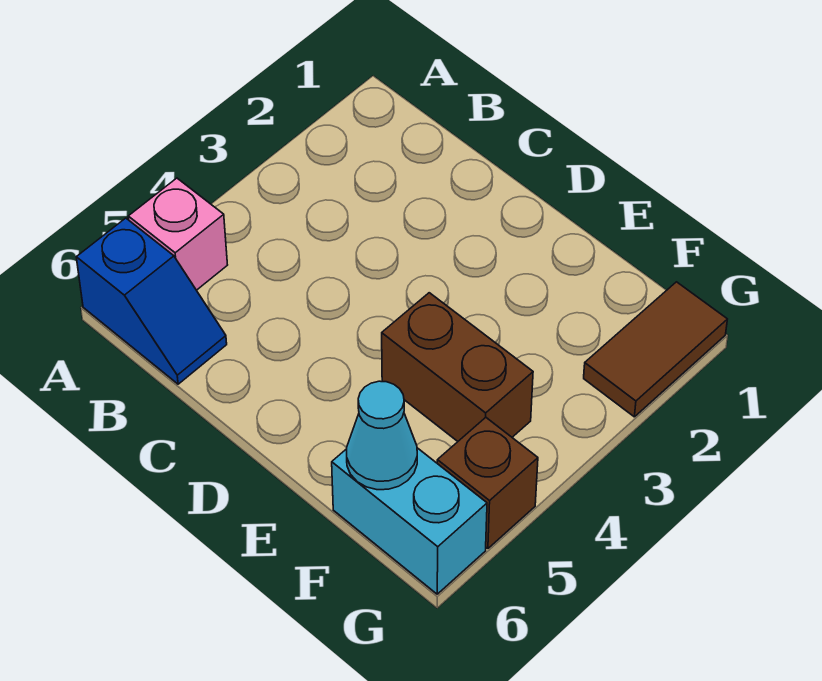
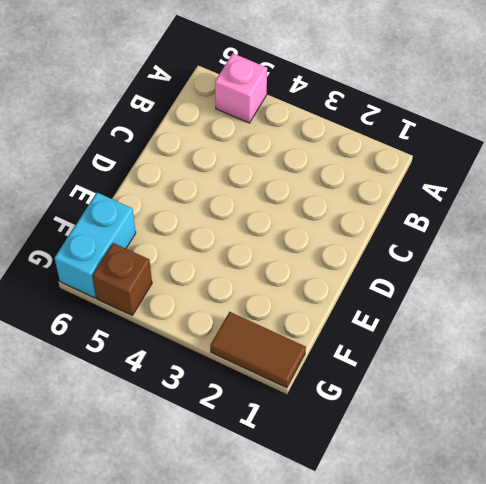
none -> blue 1x2 slope [76,218,227,384]
none -> brown 1x2 brick [382,293,533,441]

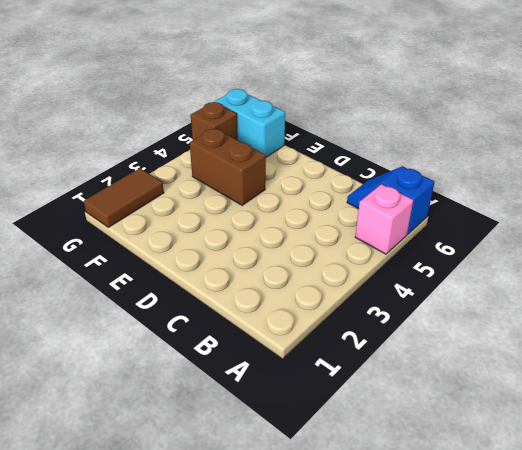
none -> cyan 1x1 cone [347,381,417,490]

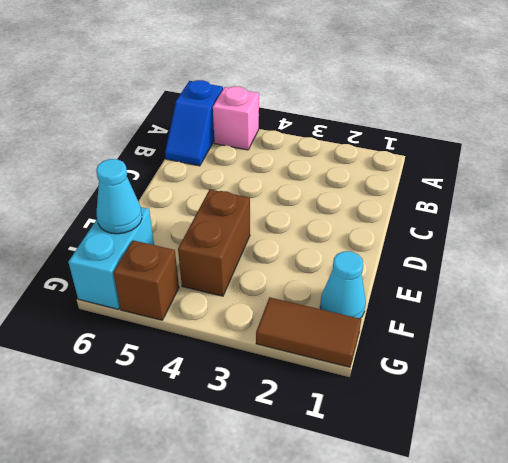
cyan 1x1 cone [320,251,366,318] -> none

